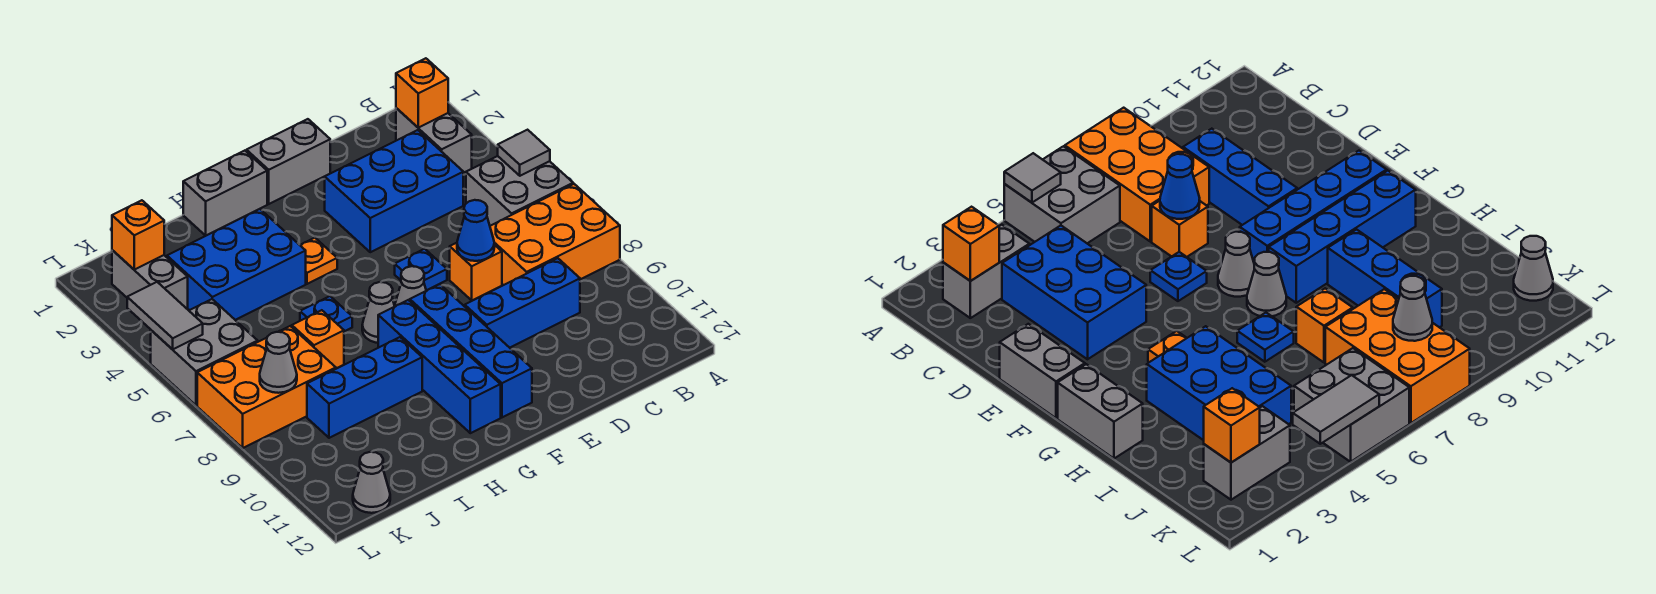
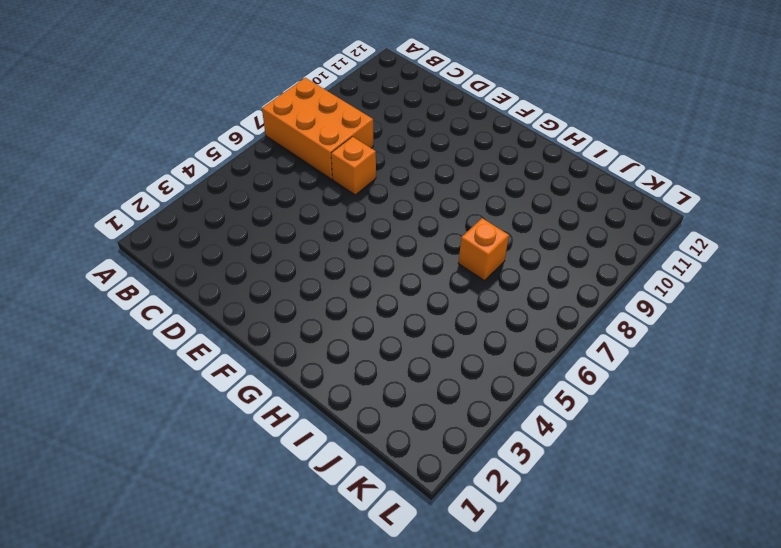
none -> grey 2x2 brick [466,156,573,226]
none -> grey 1x2 brick [396,108,472,173]
none -> blue 2x3 brick [325,130,463,252]

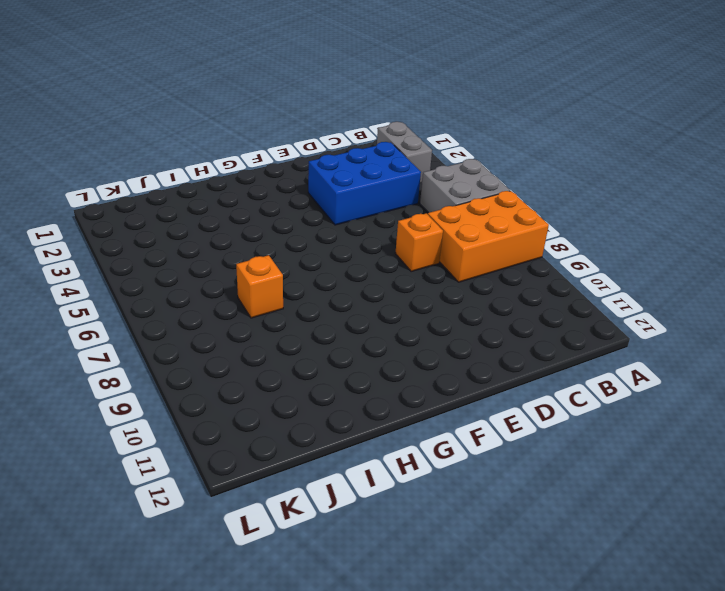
none -> blue 1x3 brick [465,258,580,348]
none -> grey 1x2 brick [247,119,330,204]
none -> blue 1x1 plate [395,249,447,291]

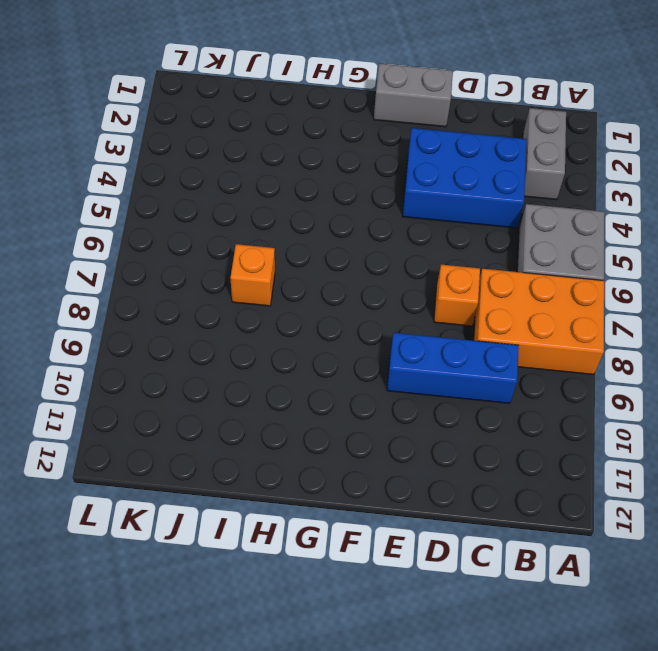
none -> blue 1x1 plate [395,249,447,291]
none -> grey 1x1 cone [395,266,426,306]
none -> blue 1x4 brick [410,284,532,417]

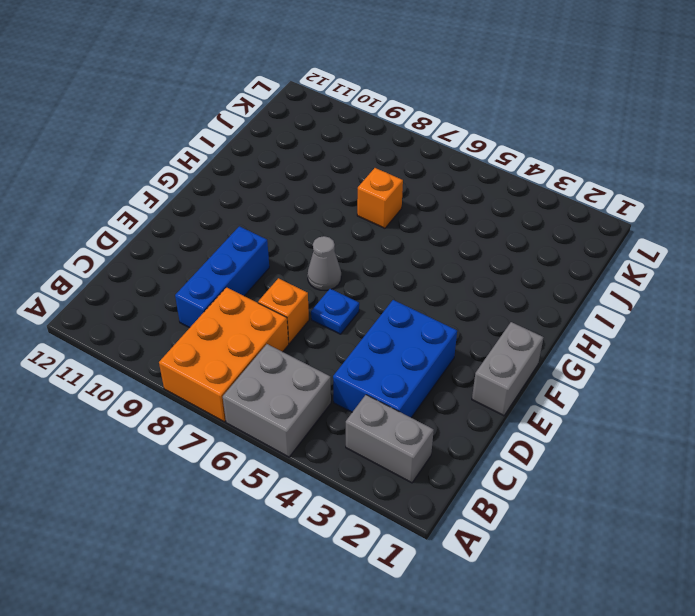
none -> blue 1x4 brick [410,284,532,417]
none -> grey 1x2 brick [183,151,267,235]
none -> orange 1x1 plate [300,238,337,284]

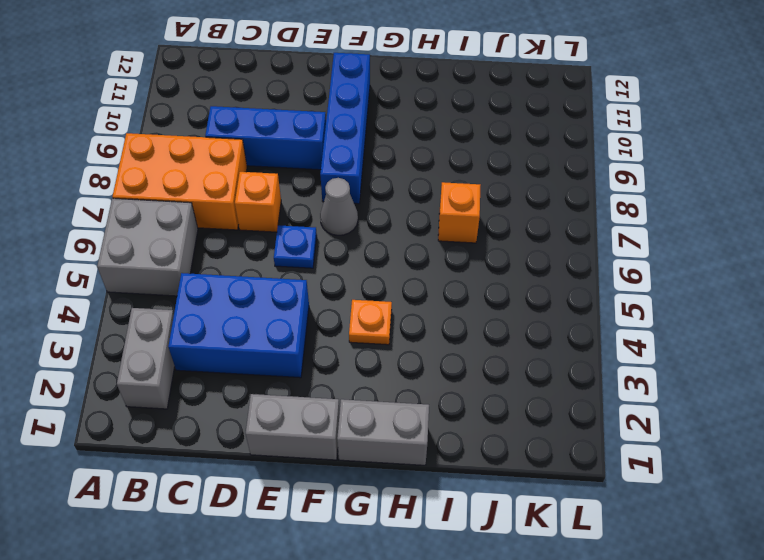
none -> grey 1x1 cone [362,282,395,343]
none -> blue 1x4 brick [378,300,501,433]
none -> blue 2x3 brick [167,209,306,320]

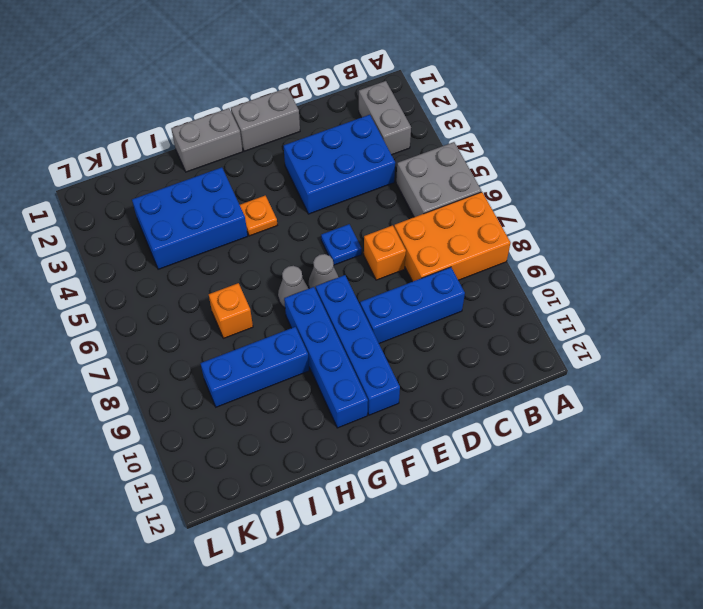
none -> blue 1x1 plate [300,296,352,331]
none -> orange 2x3 brick [197,326,336,448]
none -> grey 1x2 brick [112,250,188,309]

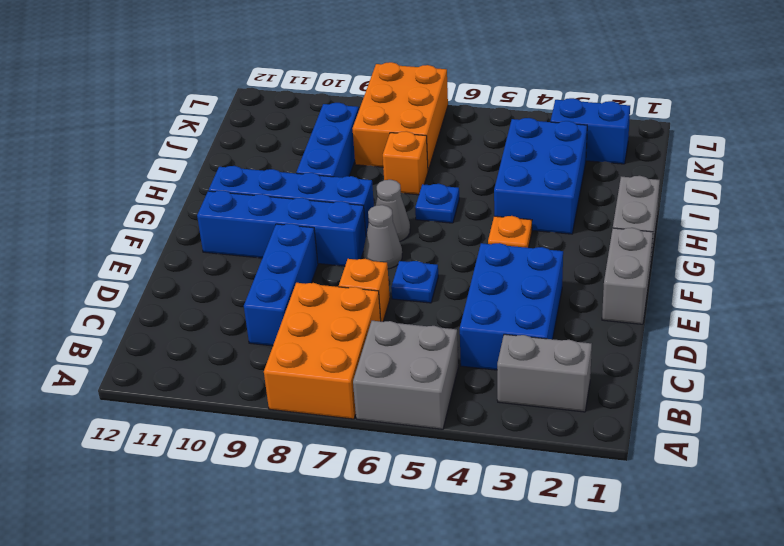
blue 1x2 brick [551,98,630,164] -> grey 1x2 brick [112,250,188,309]
none -> grey 2x2 brick [151,299,258,405]
none -> grey 1x1 cone [353,452,390,513]
none -> grey 1x1 tile [498,130,550,176]

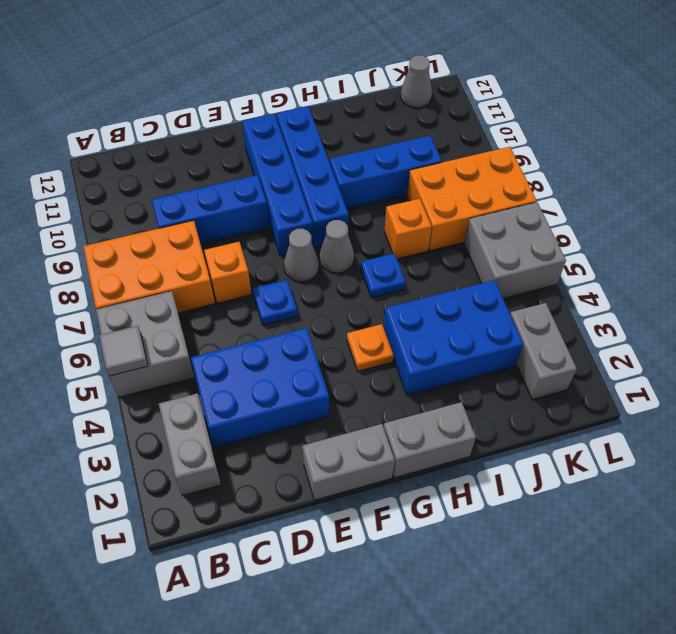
none -> orange 1x1 brick [396,58,448,128]
none -> blue 1x1 cone [457,200,494,261]
none -> orange 1x1 brick [112,200,164,270]

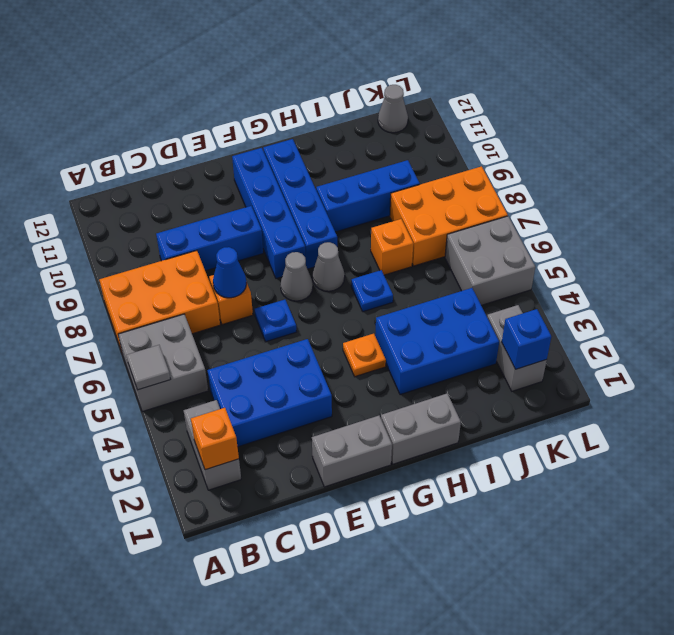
blue 1x1 brick [502,309,551,369] -> orange 1x1 brick [112,200,164,270]
none -> grey 1x1 cone [260,332,297,393]
none -> grey 1x2 tile [127,282,203,349]

